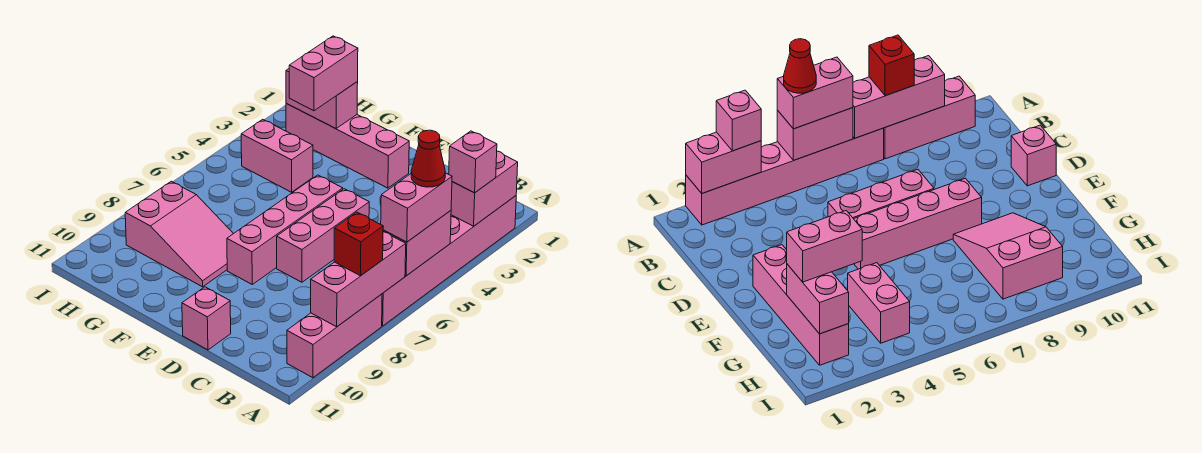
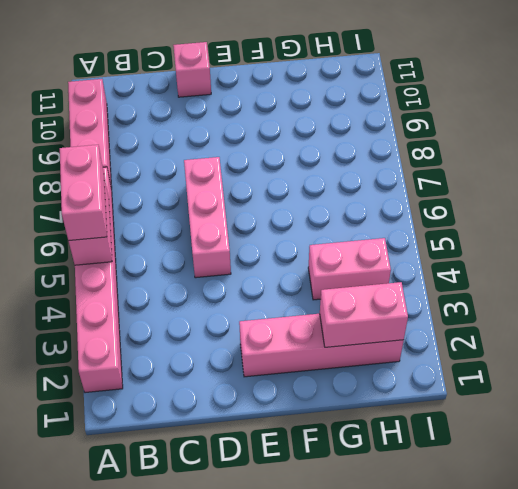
none -> pink 1x4 brick [227,175,343,284]
none -> pink 2x3 slope [125,181,233,287]
none -> pink 1x2 brick [451,151,518,226]

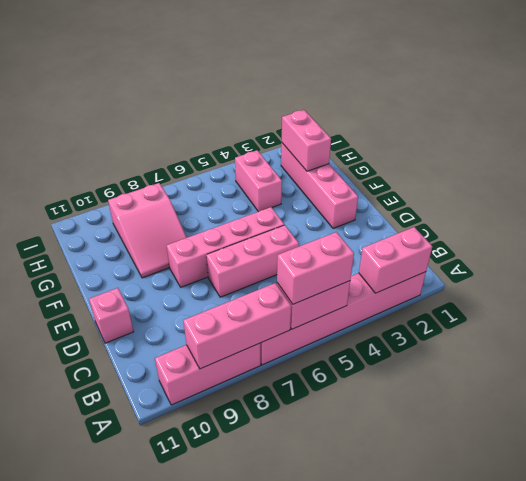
none -> pink 1x1 brick [449,131,497,193]
none -> red 1x1 brick [334,212,383,276]
none -> pink 1x2 brick [289,36,358,111]

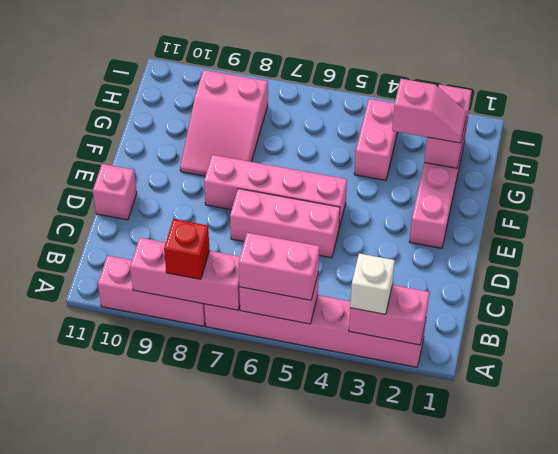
white 1x1 brick [350,253,395,314] -> pink 1x1 brick [449,131,497,193]
pink 1x2 slope [392,79,467,143] -> pink 1x2 brick [289,36,358,111]
none -> red 1x1 cone [411,130,445,187]

